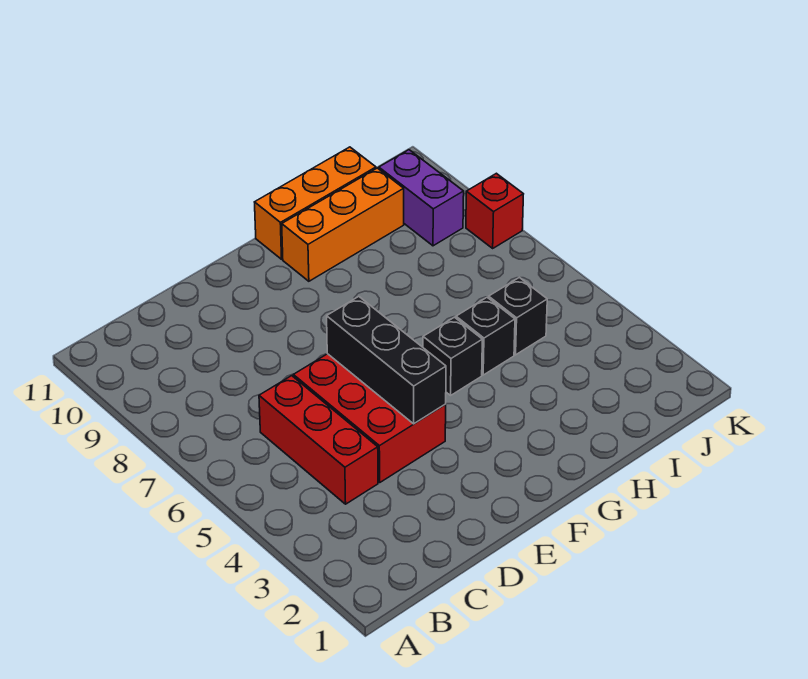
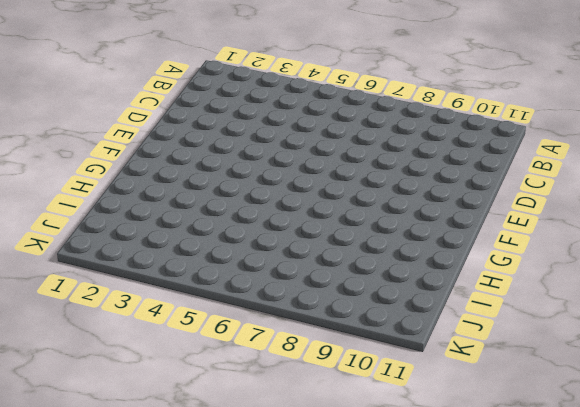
none -> red 1x3 brick [259,376,378,504]
none -> red 2x3 brick [293,354,446,482]

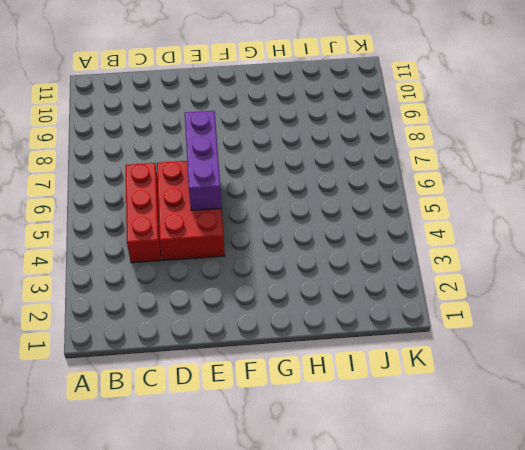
purple 1x3 brick [185,111,222,210] -> black 1x3 brick [327,297,446,424]
none -> black 1x1 brick [423,317,482,395]
none -> orange 1x3 brick [282,168,404,281]

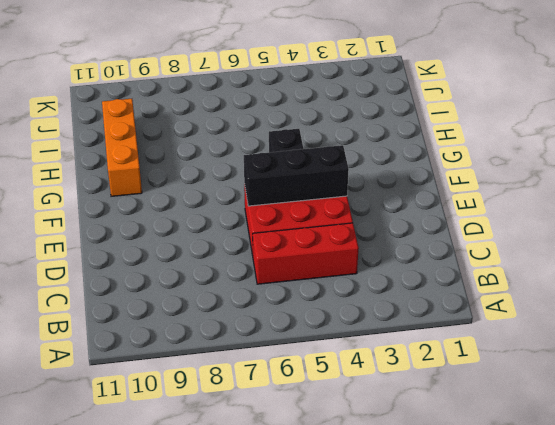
none -> orange 1x3 brick [255,147,376,259]
none -> black 1x1 brick [456,297,515,375]

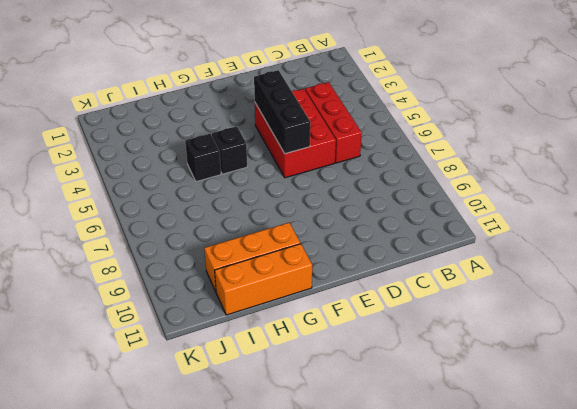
none -> black 1x1 brick [489,277,547,355]
none -> purple 1x2 brick [379,150,464,246]

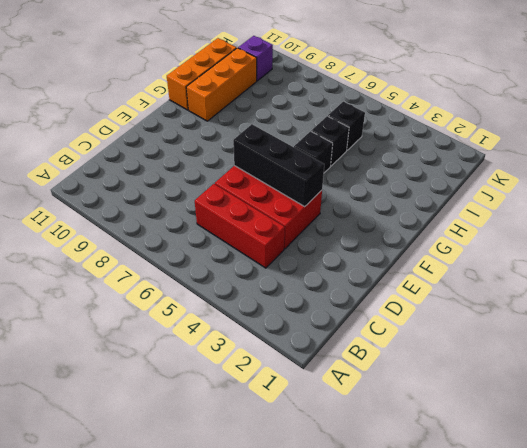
purple 1x1 brick [238,36,273,81] -> purple 1x2 brick [379,150,464,246]
none -> red 1x1 brick [466,173,523,248]

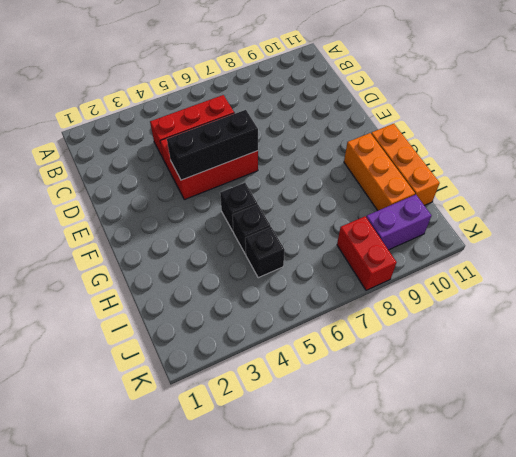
red 1x2 brick [337,216,397,290] -> red 1x1 brick [466,173,523,248]

